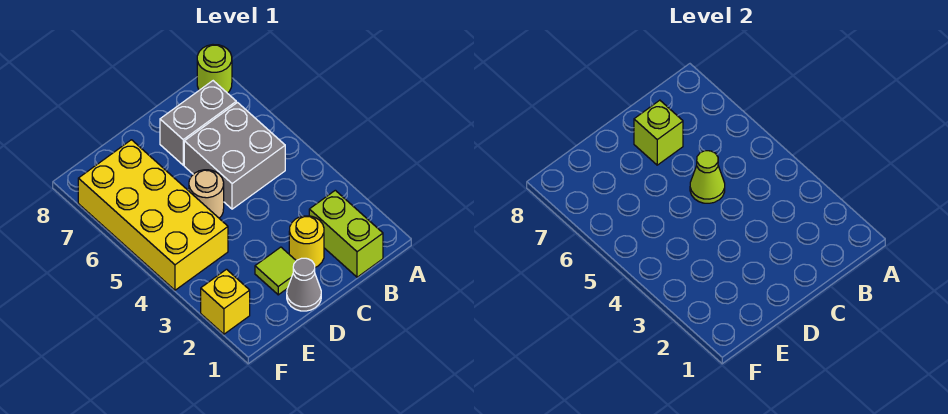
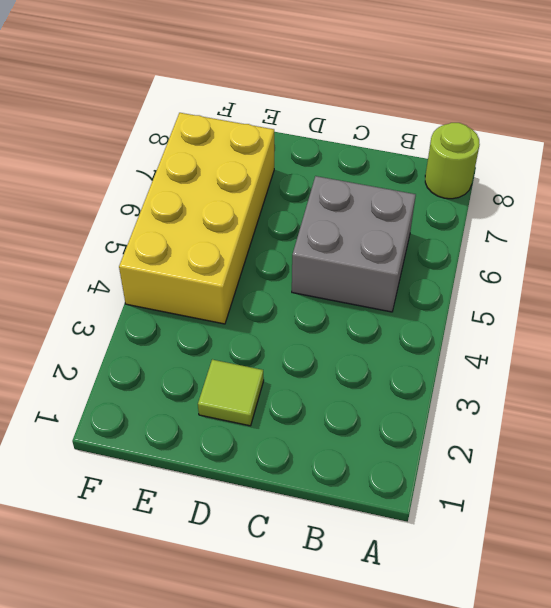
none -> lime 1x2 brick [309,190,383,277]
none -> grey 1x2 brick [160,81,236,165]
none -> yellow 1x1 round brick [289,216,324,267]

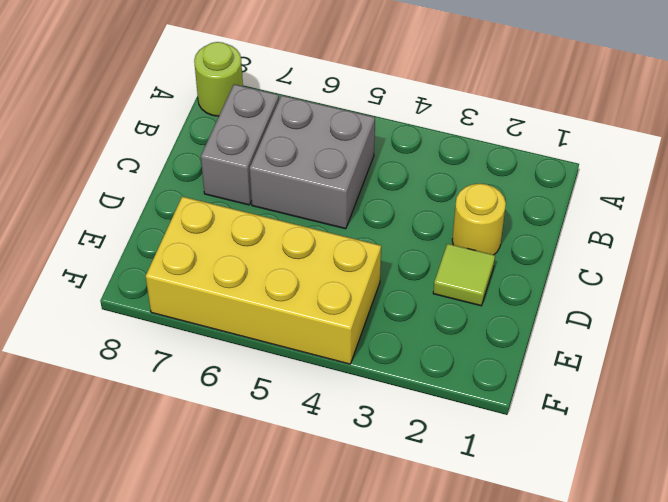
none -> lime 1x2 brick [309,190,383,277]
none -> grey 1x1 cone [287,258,321,311]
none -> tan 1x1 round brick [189,170,224,218]

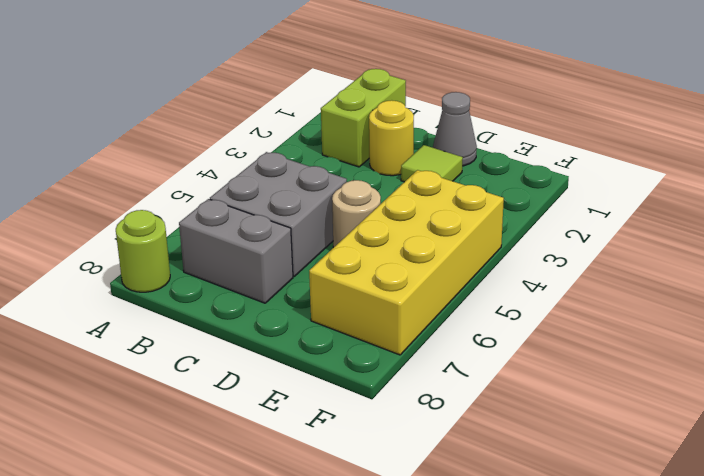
none -> yellow 1x1 brick [201,269,250,334]
none -> lime 1x1 cone [690,151,725,203]
none -> lime 1x1 brick [634,100,683,165]

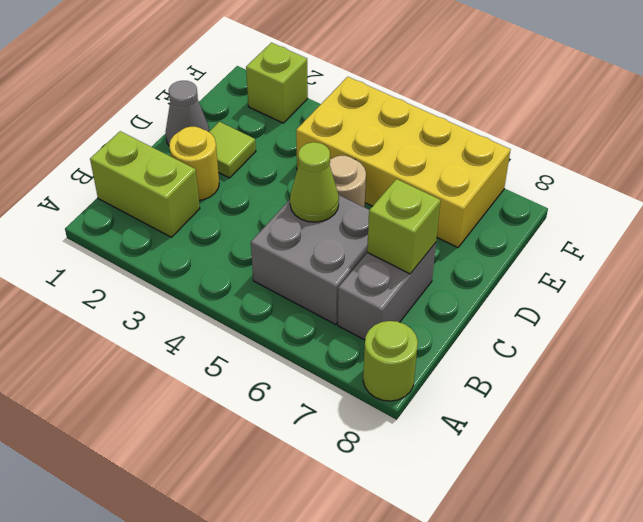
lime 1x1 brick [246,43,308,123] -> yellow 1x1 brick [201,269,250,334]

